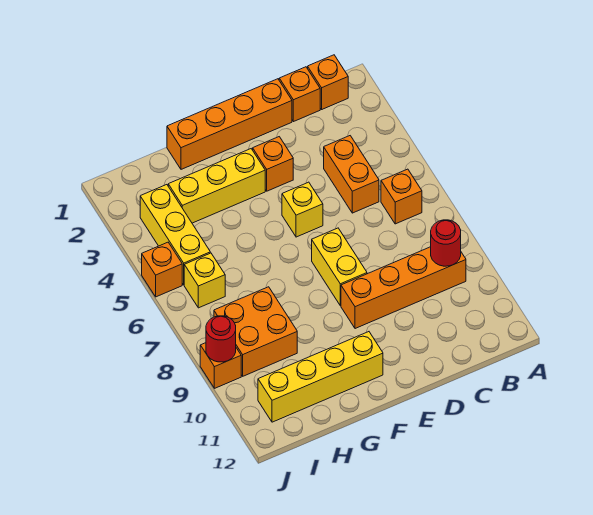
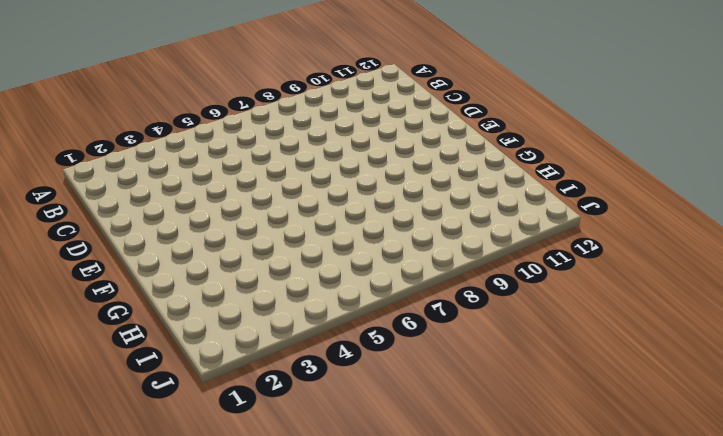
none -> orange 1x1 brick [308,55,348,109]
none -> orange 1x1 brick [381,169,422,224]
none -> orange 1x4 brick [341,247,466,329]

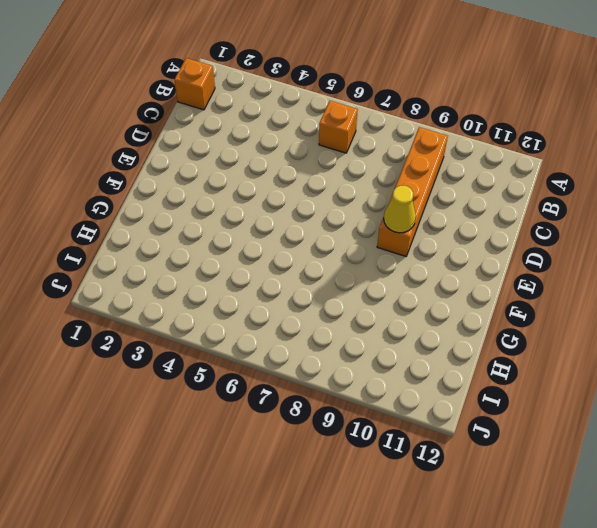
yellow 1x1 cone [384,186,416,233] -> none
none -> orange 1x1 brick [279,67,320,122]
none -> orange 1x2 brick [324,136,379,213]
none -> orange 1x4 brick [167,79,292,169]

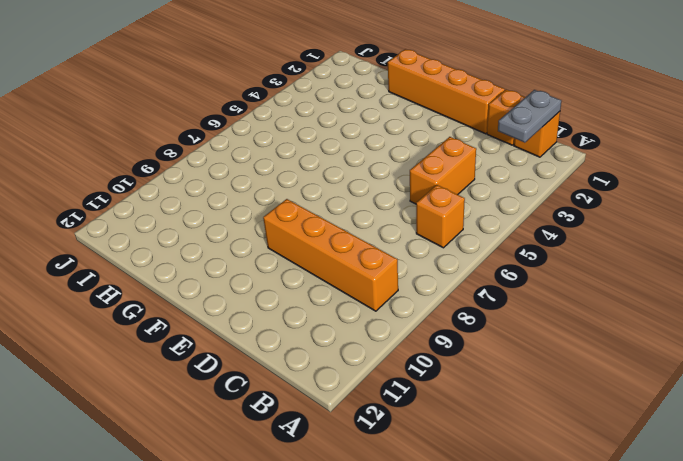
grey 1x2 plate [498,90,561,143] -> none
none -> orange 1x1 brick [253,137,293,191]
none -> yellow 1x1 brick [282,182,323,237]
none -> yellow 1x2 brick [312,228,367,306]

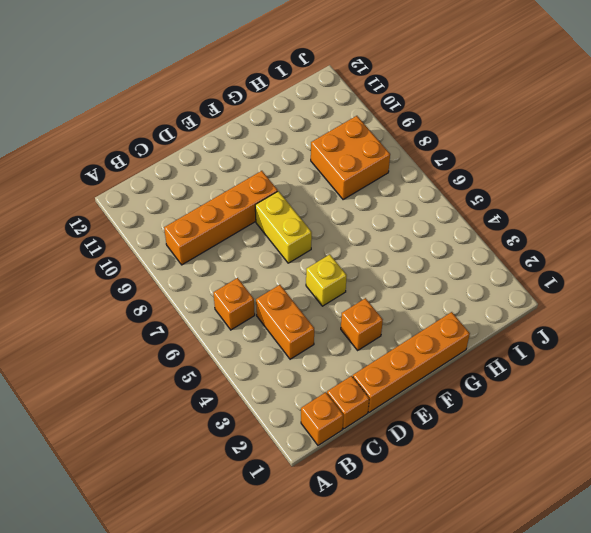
none -> yellow 1x3 brick [168,149,265,223]
none -> yellow 1x4 brick [258,332,383,422]
none -> yellow 1x3 brick [140,185,210,285]

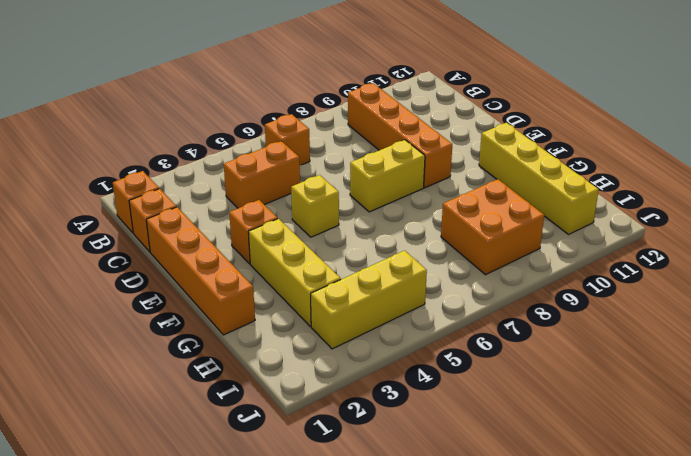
none -> yellow 1x1 brick [184,253,225,308]
none -> orange 1x1 brick [142,242,182,297]
none -> orange 1x1 brick [200,343,241,388]

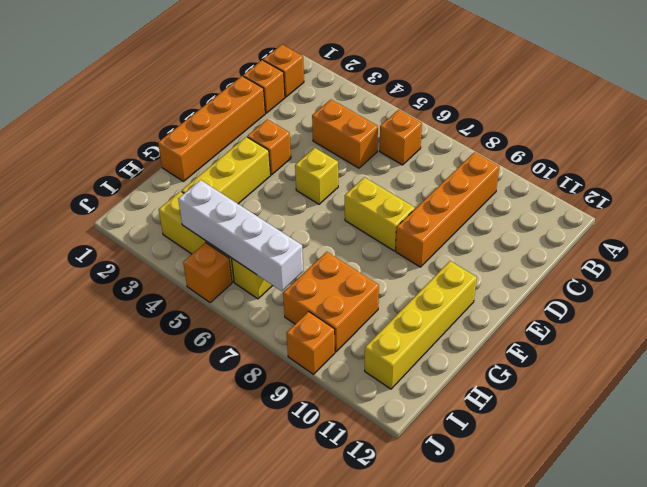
white 1x4 brick [178,180,303,291] -> none
none -> red 1x1 round brick [431,220,461,266]
none -> red 1x1 round brick [206,316,236,362]

